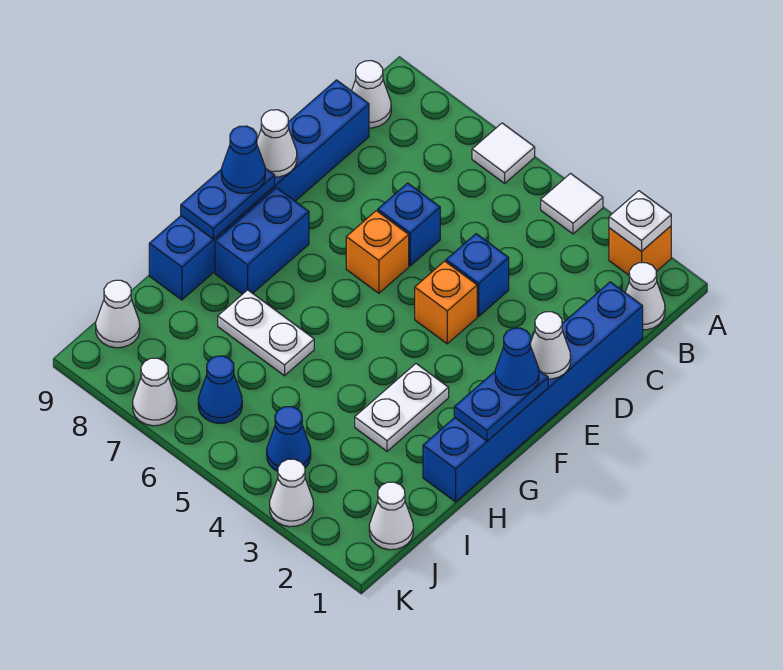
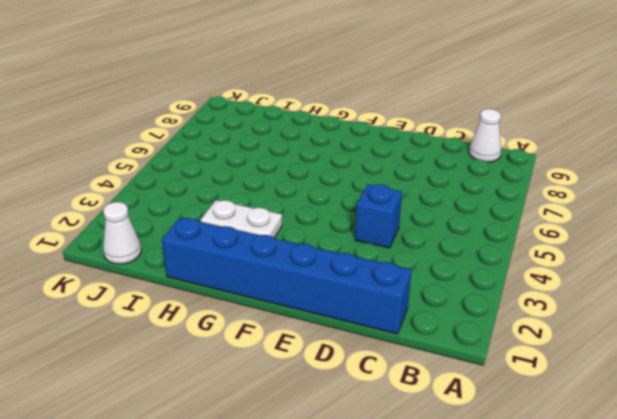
none -> orange 1x1 brick [609,226,671,275]
none -> white 1x1 tile [541,174,603,234]
none -> white 1x1 tile [472,123,535,183]

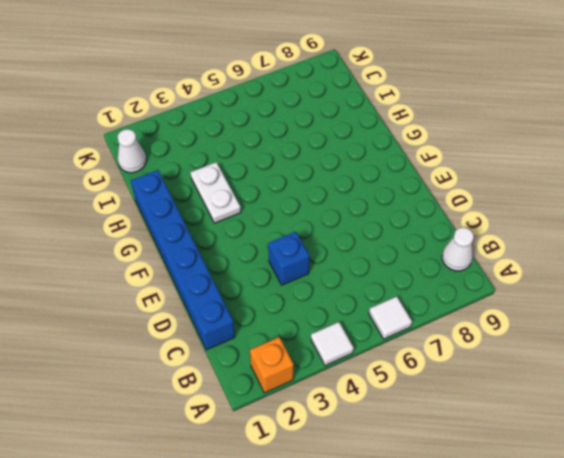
none -> white 1x1 cone [625,263,665,330]
none -> blue 1x6 brick [149,80,369,300]
none -> blue 1x1 brick [378,183,440,266]

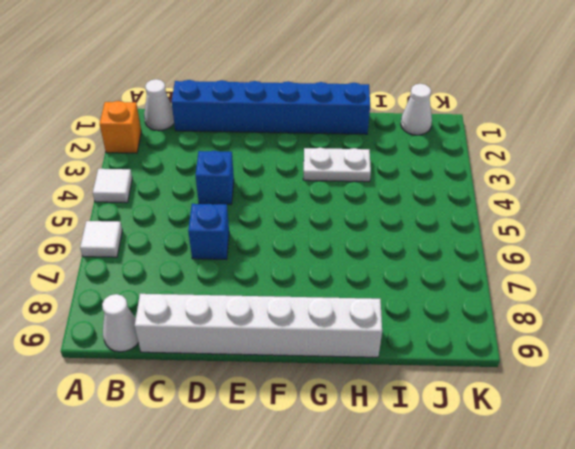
white 1x6 brick [135,294,382,357] -> blue 1x6 brick [149,80,369,300]
none -> orange 1x1 brick [415,261,477,344]
none -> orange 1x1 brick [346,211,409,293]
none -> blue 1x2 brick [215,188,309,294]

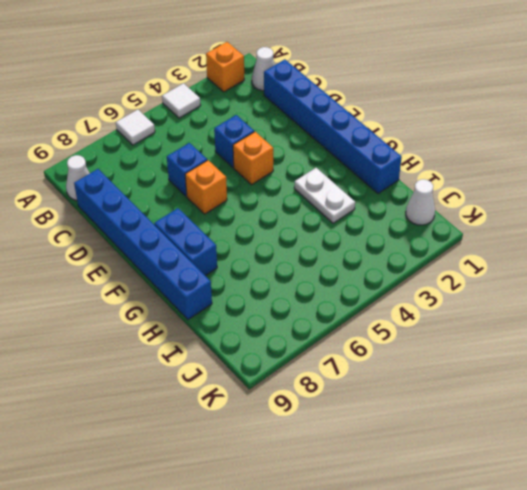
none -> white 1x2 plate [218,290,314,376]
none -> blue 1x1 cone [267,407,311,471]
none -> blue 1x1 cone [198,356,242,423]

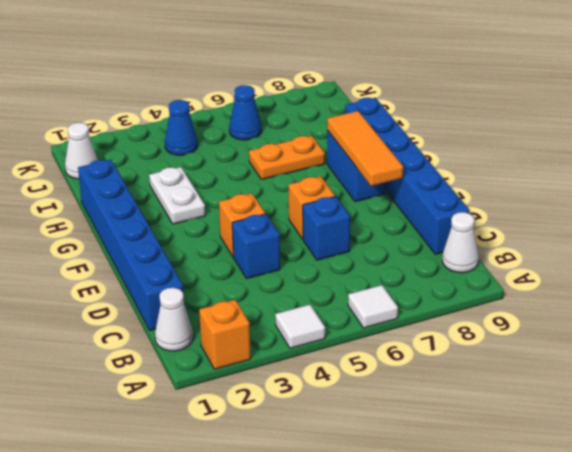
orange 1x3 tile [327,111,403,186] -> none
orange 1x2 plate [249,136,325,180] -> white 1x2 plate [218,290,314,376]
none -> white 1x1 cone [96,280,140,348]
none -> white 1x1 cone [270,459,313,527]
none -> white 1x1 cone [133,358,177,426]

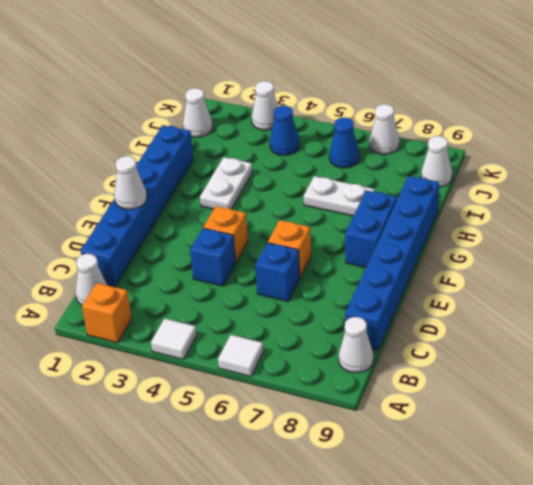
none -> white 1x1 plate [609,191,671,251]
none -> white 1x1 cone [257,110,297,177]
none -> blue 1x2 plate [454,370,548,441]

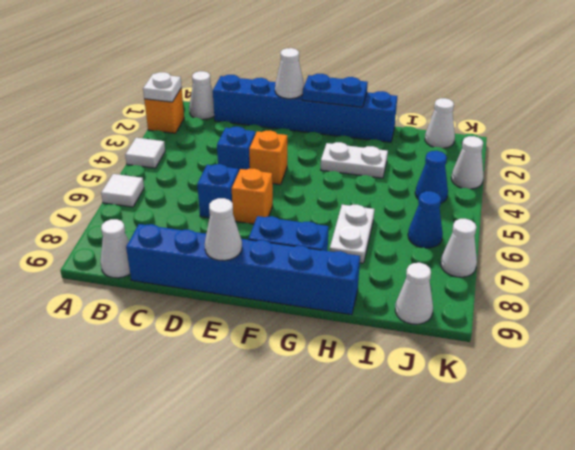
none -> blue 1x2 plate [181,168,275,239]
none -> blue 1x1 cone [495,328,539,395]
none -> blue 1x1 cone [221,126,265,193]

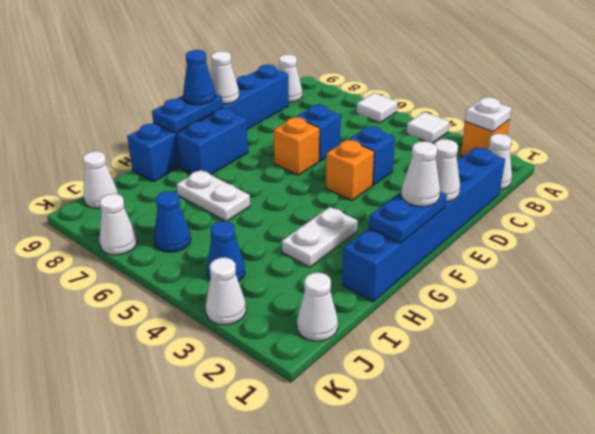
white 1x1 cone [401,141,440,207] -> blue 1x1 cone [495,328,539,395]

